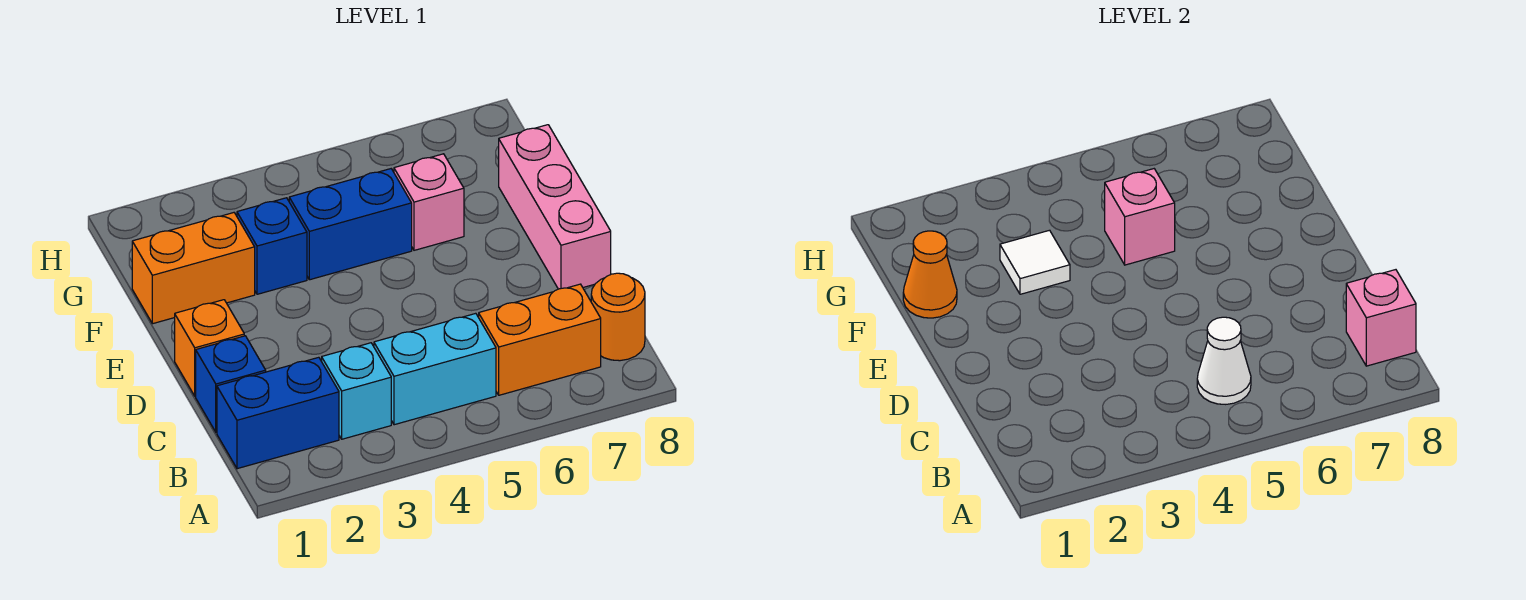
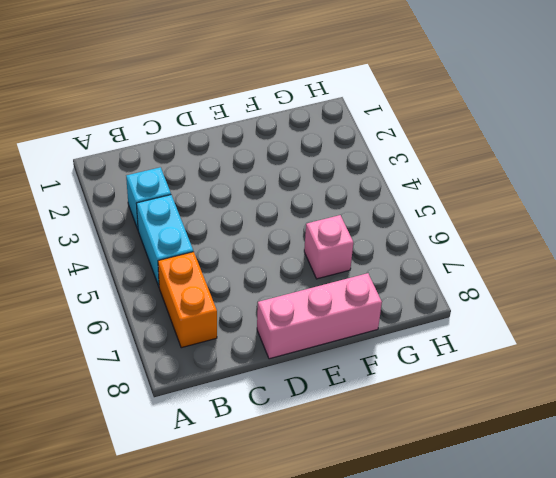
none -> blue 1x2 brick [217,357,339,469]
none -> orange 1x1 round brick [591,273,645,361]
none -> blue 1x1 brick [196,336,266,432]

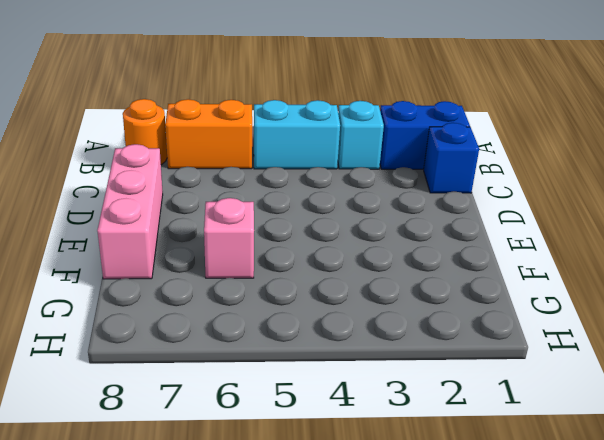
none -> orange 1x1 brick [175,300,244,396]
none -> orange 1x2 brick [132,213,255,324]
none -> blue 1x1 brick [237,198,307,294]

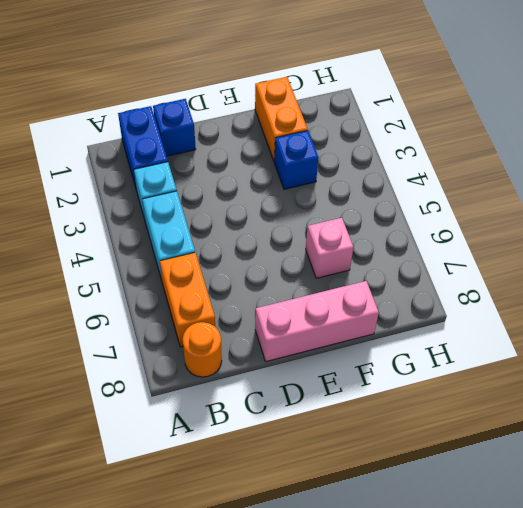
none -> orange 1x1 brick [175,300,244,396]
none -> blue 1x2 brick [289,169,412,280]
none -> white 1x1 cone [1197,317,1251,404]

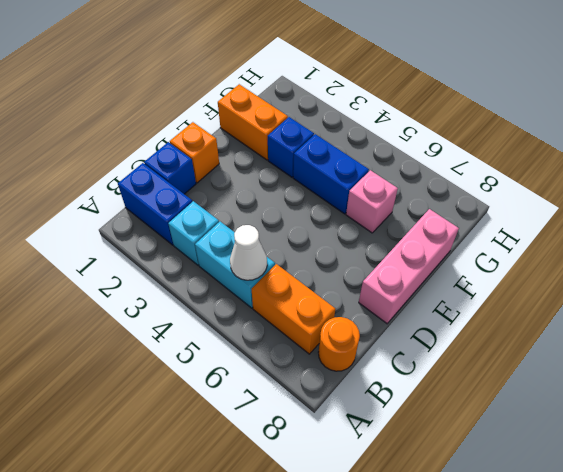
none -> pink 1x1 brick [1346,270,1416,366]
none -> orange 1x1 cone [903,231,957,318]
none -> white 1x1 tile [1000,230,1070,294]

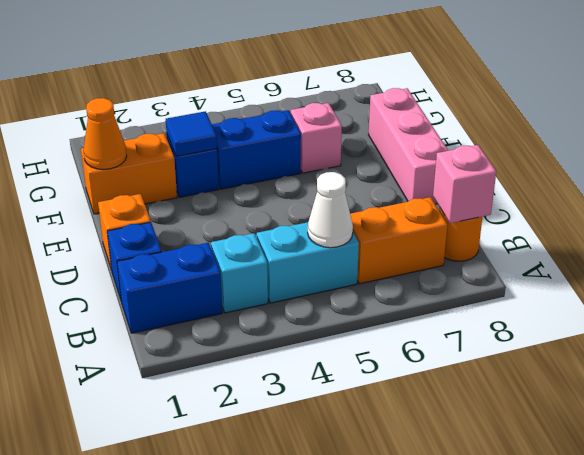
blue 1x1 tile [166,111,217,156] -> white 1x1 tile [1000,230,1070,294]
none -> pink 1x1 brick [1105,169,1175,265]

